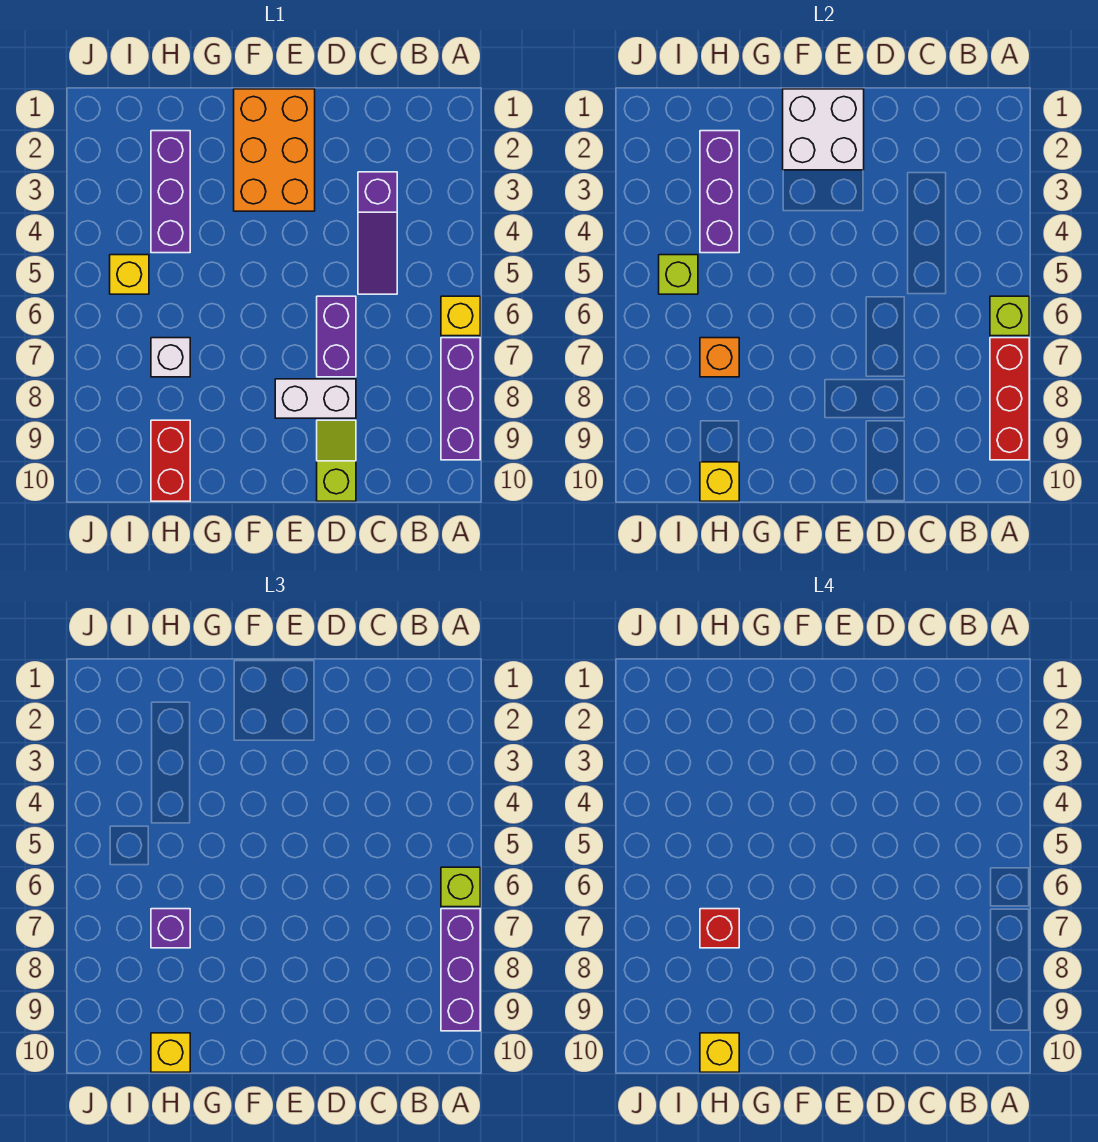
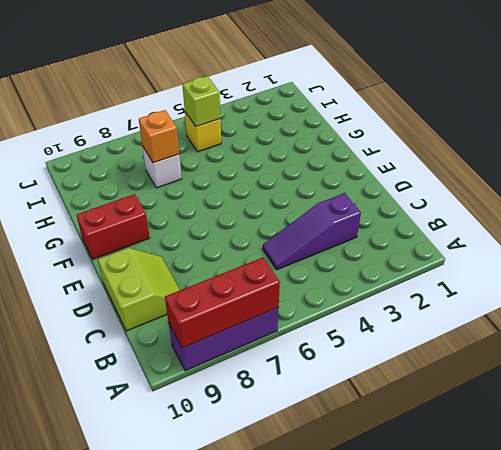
lime 2x2 slope [98,248,180,331] -> lime 1x2 slope [317,420,356,501]
red 1x2 brick [76,194,150,259] -> red 1x2 brick moved to [151,420,190,501]
none -> yellow 1x1 brick [441,296,480,336]
none -> purple 1x2 brick [317,296,356,377]
none -> white 1x2 brick [275,379,356,418]

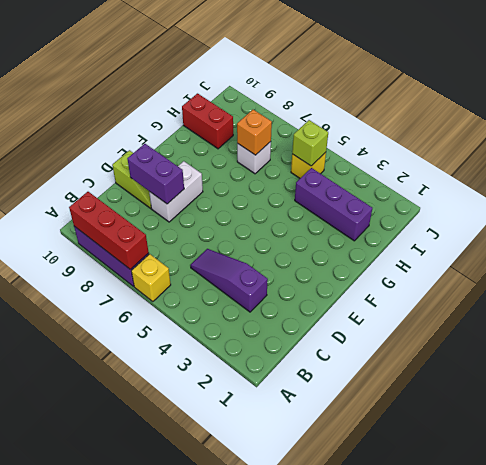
purple 1x2 brick [127,144,184,204] -> purple 1x2 brick moved to [317,296,356,377]
none -> orange 2x3 brick [234,89,315,211]
none -> lime 1x1 brick [990,296,1029,336]
none -> white 2x2 brick [783,89,864,170]

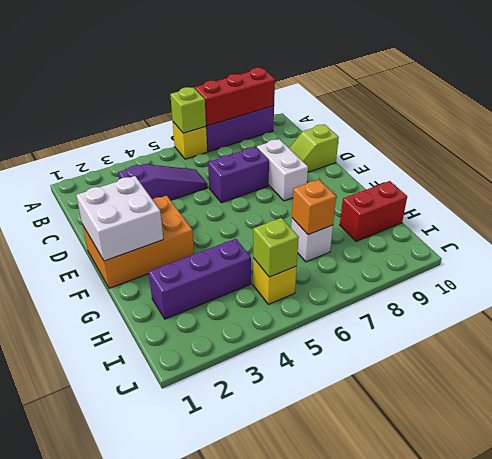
none -> purple 1x3 brick [700,131,739,253]
none -> yellow 1x1 brick [700,462,739,501]
none -> lime 1x1 brick [441,867,480,907]

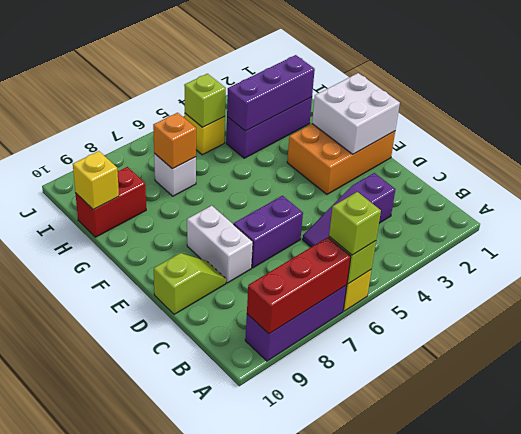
none -> purple 1x3 brick [441,909,480,1031]
none -> purple 1x1 brick [151,909,190,948]
none -> yellow 1x1 brick [151,1033,190,1072]

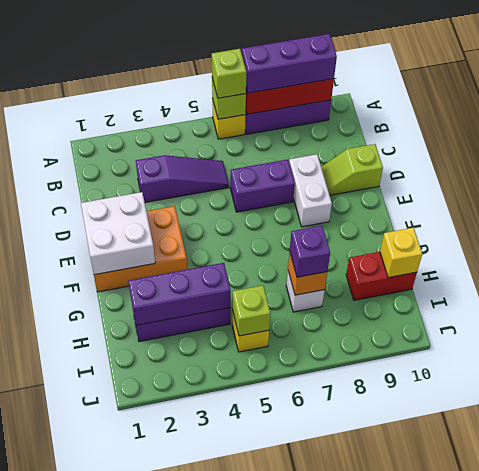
none -> yellow 1x1 brick [151,1033,190,1072]
none -> red 1x1 brick [700,909,739,948]
none -> yellow 1x1 brick [700,1033,739,1072]

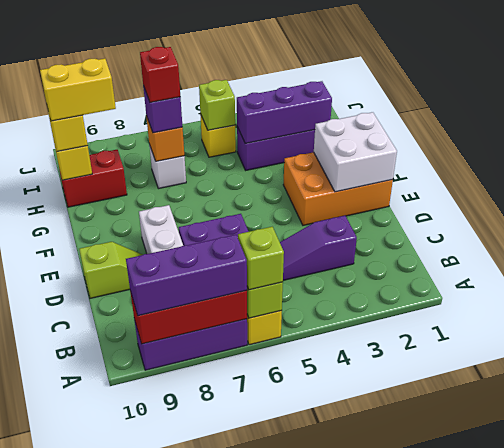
yellow 1x2 brick [40,59,116,121] -> yellow 1x1 brick [700,1033,739,1072]

